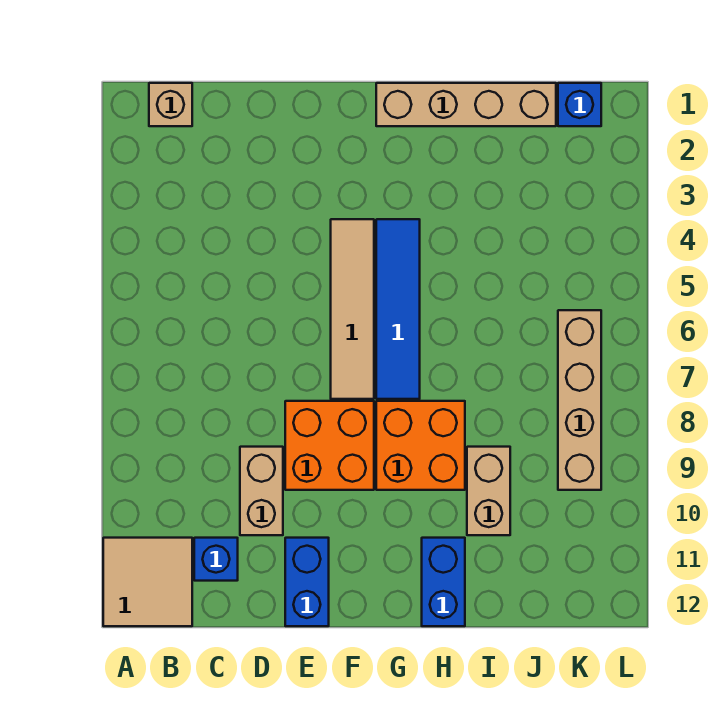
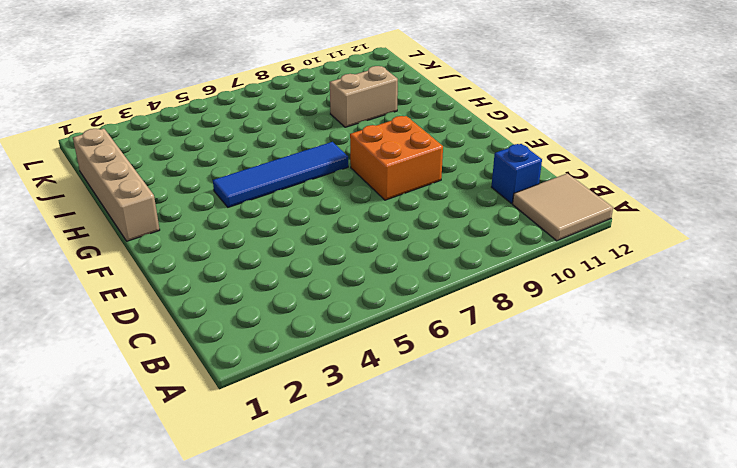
none -> tan 1x1 brick [149,83,192,126]
none -> tan 1x2 brick [240,447,283,535]
none -> blue 1x2 brick [285,538,329,626]

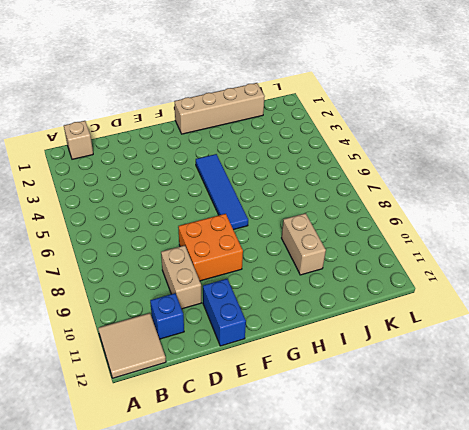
none -> tan 1x4 tile [331,219,374,399]
none -> orange 2x2 brick [376,401,465,490]
none -> blue 1x2 brick [422,538,465,626]

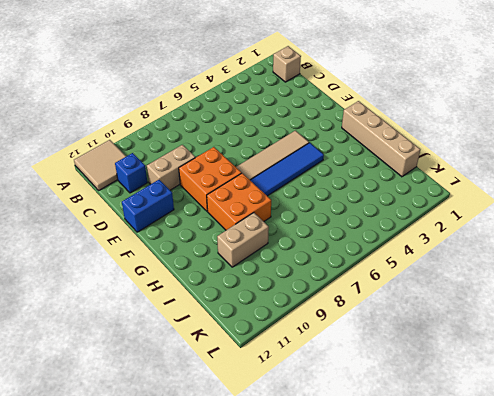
none -> blue 1x2 brick [422,538,465,626]
none -> blue 1x1 brick [558,83,601,126]
none -> tan 1x4 brick [558,310,601,490]

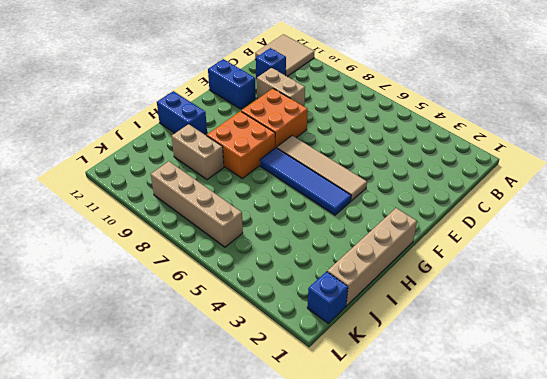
none -> tan 1x1 brick [149,83,192,126]

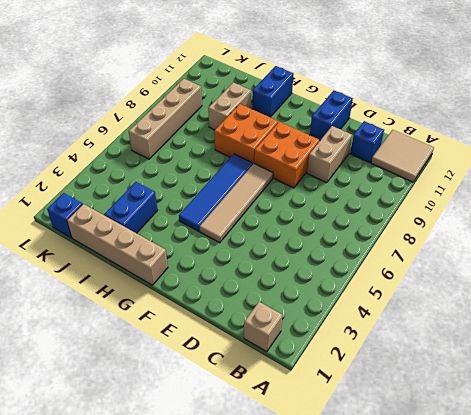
blue 1x2 brick [104,182,158,233] -> none

